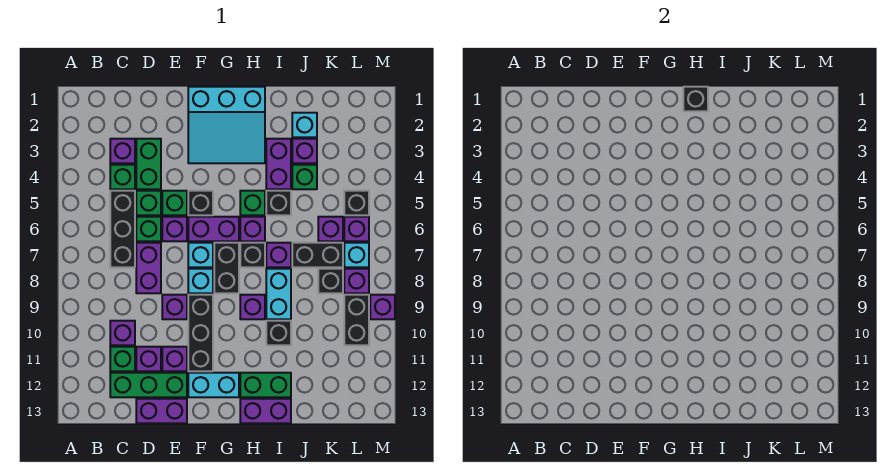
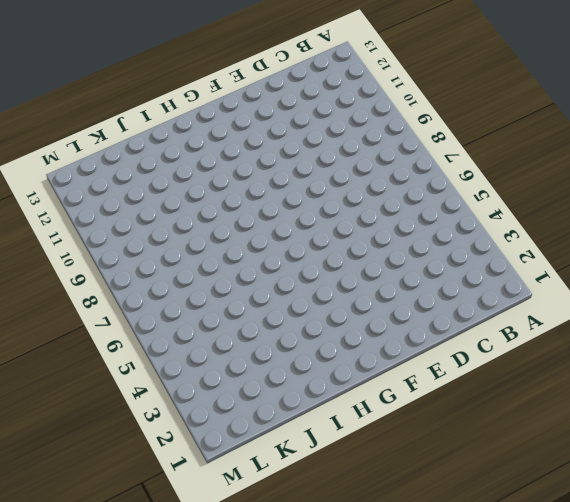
none -> purple 1x1 brick [110,139,135,163]
none -> green 1x1 brick [110,165,135,189]
none -> black 1x3 brick [110,191,135,267]
none -> purple 1x1 brick [110,321,135,345]

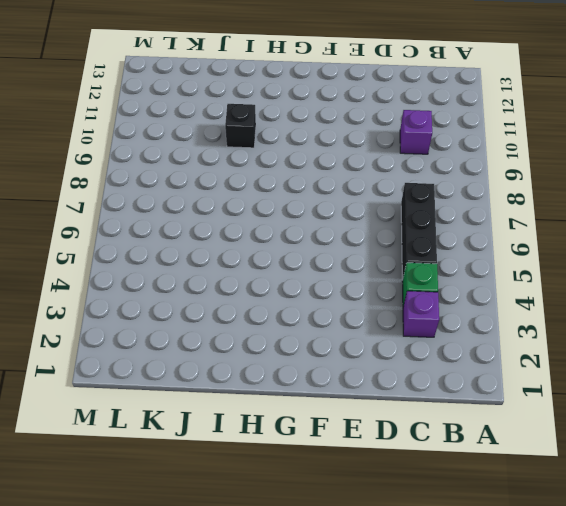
none -> green 1x1 brick [110,347,135,371]
none -> green 1x3 brick [110,373,187,397]
none -> green 1x2 brick [136,139,161,189]
none -> green 1x1 brick [136,191,161,215]

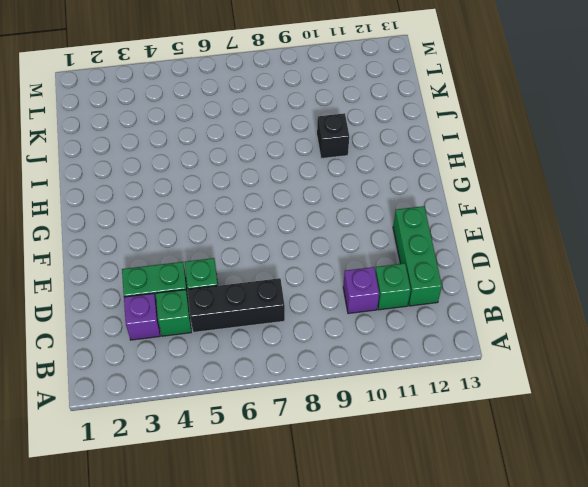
none -> green 1x1 brick [136,217,161,241]
none -> purple 1x2 brick [136,243,161,293]
none -> purple 1x1 brick [136,347,161,371]
none -> purple 1x2 brick [136,399,187,423]

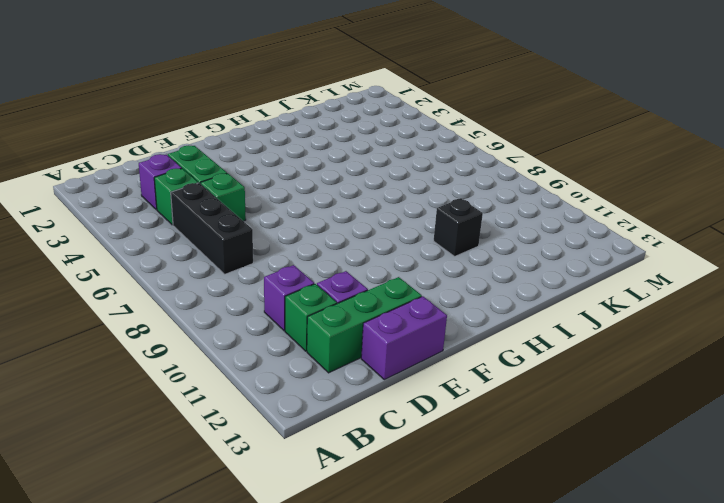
none -> green 1x1 brick [136,217,161,241]
none -> purple 1x2 brick [136,243,161,293]
none -> green 1x1 brick [162,191,187,215]
none -> purple 1x1 brick [162,217,187,241]

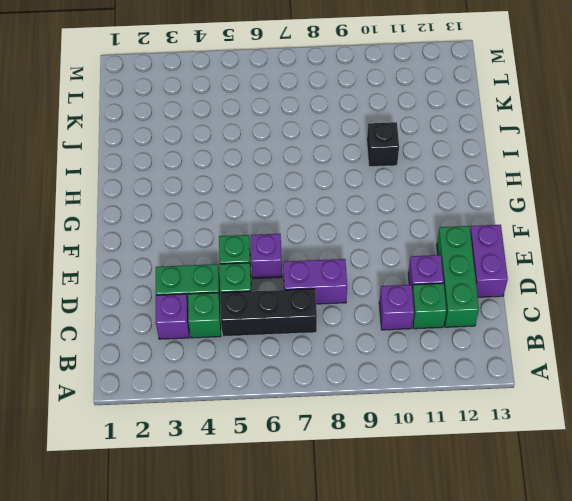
none -> green 1x1 brick [136,217,161,241]
none -> purple 1x1 brick [162,295,187,319]
none -> purple 1x1 brick [162,347,187,371]
none -> cyan 3x3 slope [188,87,265,163]

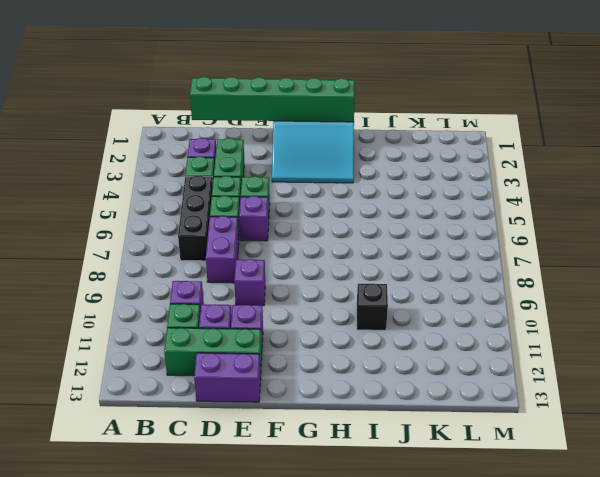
green 1x6 brick [190,77,355,122] -> black 1x1 brick [683,87,708,111]
none -> black 1x1 brick [188,191,213,215]
none -> purple 1x2 brick [188,217,239,241]
none -> cyan 1x1 brick [188,243,213,267]
none -> cyan 1x1 brick [188,269,213,293]

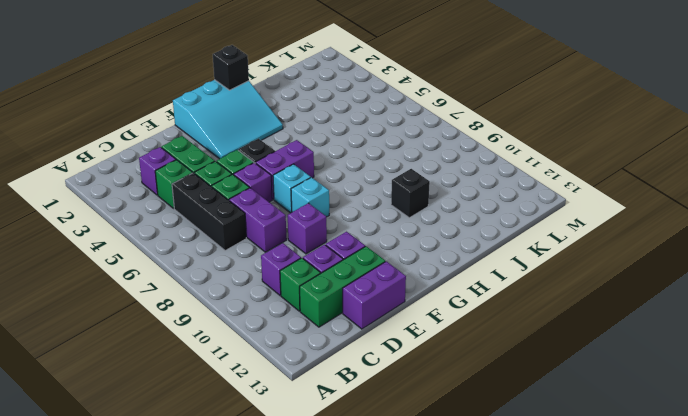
none -> black 1x3 brick [188,295,213,371]
none -> cyan 1x2 brick [188,373,239,397]
none -> black 1x2 brick [214,243,239,293]
none -> green 1x1 brick [240,191,265,215]

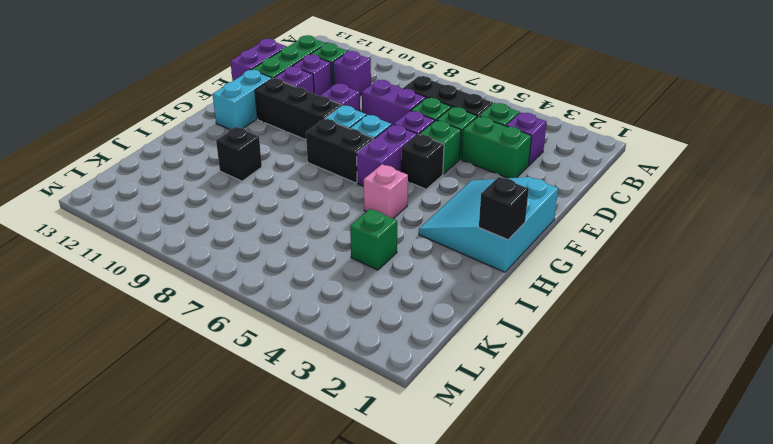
pink 1x1 brick [364,164,408,218] -> green 1x1 brick [240,191,265,215]
none -> purple 1x1 brick [240,217,265,241]
none -> black 1x1 brick [240,243,265,267]
none -> purple 1x1 brick [240,295,265,319]
none -> green 1x2 brick [240,373,291,397]

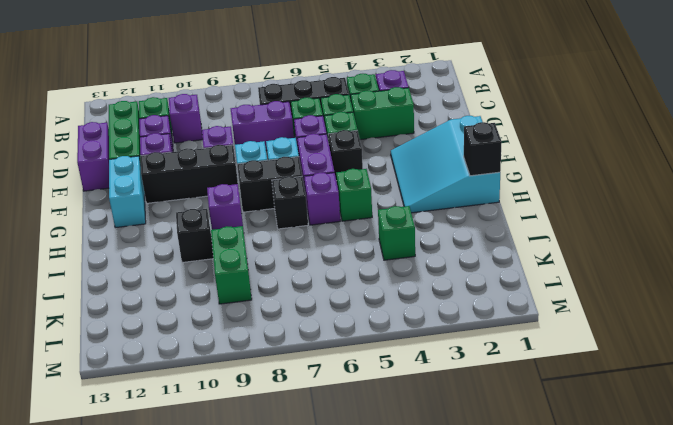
green 1x2 brick [211,226,252,304] -> green 1x2 brick moved to [240,373,291,397]
none -> purple 1x2 brick [240,399,291,423]
none -> purple 1x2 brick [266,139,291,189]
none -> black 1x1 brick [266,191,291,215]
none -> purple 1x1 brick [266,243,291,267]

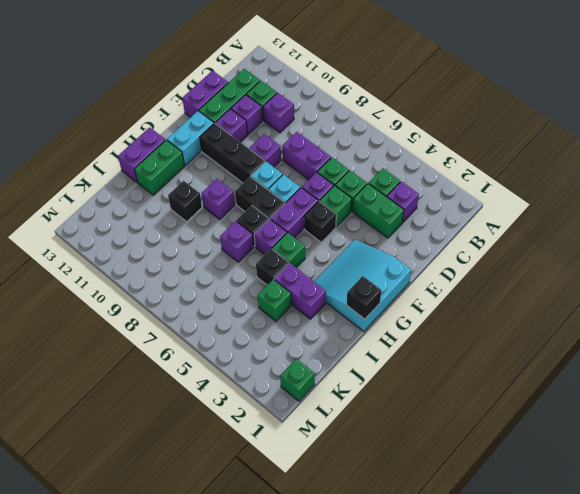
green 1x1 brick [280,359,315,401] -> none
none -> black 1x3 brick [110,191,135,267]
none -> cyan 1x2 brick [266,269,291,319]
none -> cyan 1x1 brick [292,113,317,137]
none -> purple 1x1 brick [292,139,317,163]

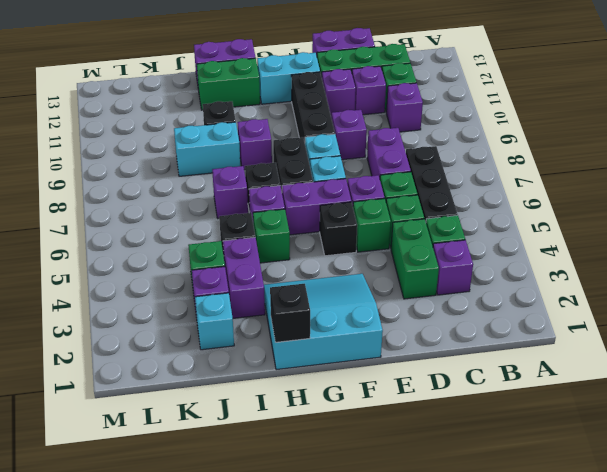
cyan 1x2 brick [174,122,240,176] -> cyan 1x2 brick turned to [266,269,291,319]
none -> black 1x2 brick [292,243,343,267]
none -> purple 1x1 brick [318,217,343,241]
none -> black 1x1 brick [318,269,343,293]
none -> black 1x1 brick [344,191,369,215]

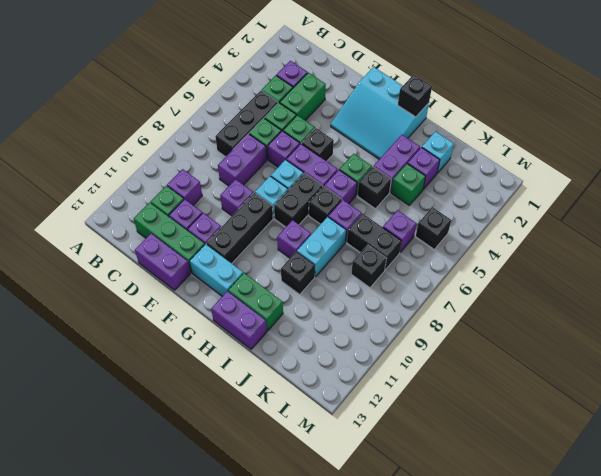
none -> purple 1x1 brick [344,217,369,241]
none -> cyan 1x1 brick [344,243,369,267]
none -> purple 1x1 brick [344,269,369,293]
none -> black 1x2 brick [344,295,369,345]

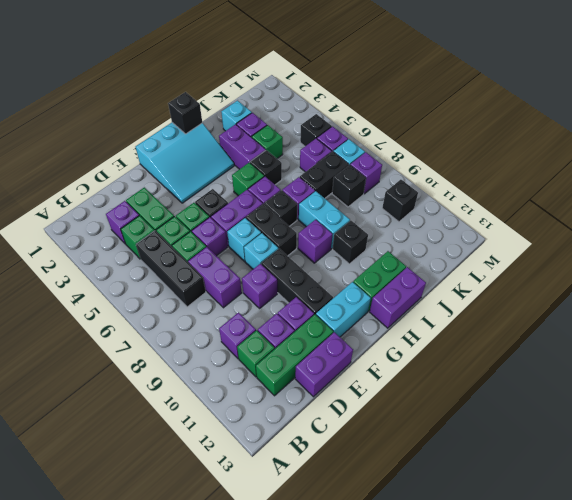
black 1x1 brick [382,180,418,222] -> black 1x2 brick [344,295,369,345]
none -> purple 1x1 brick [370,295,395,319]

